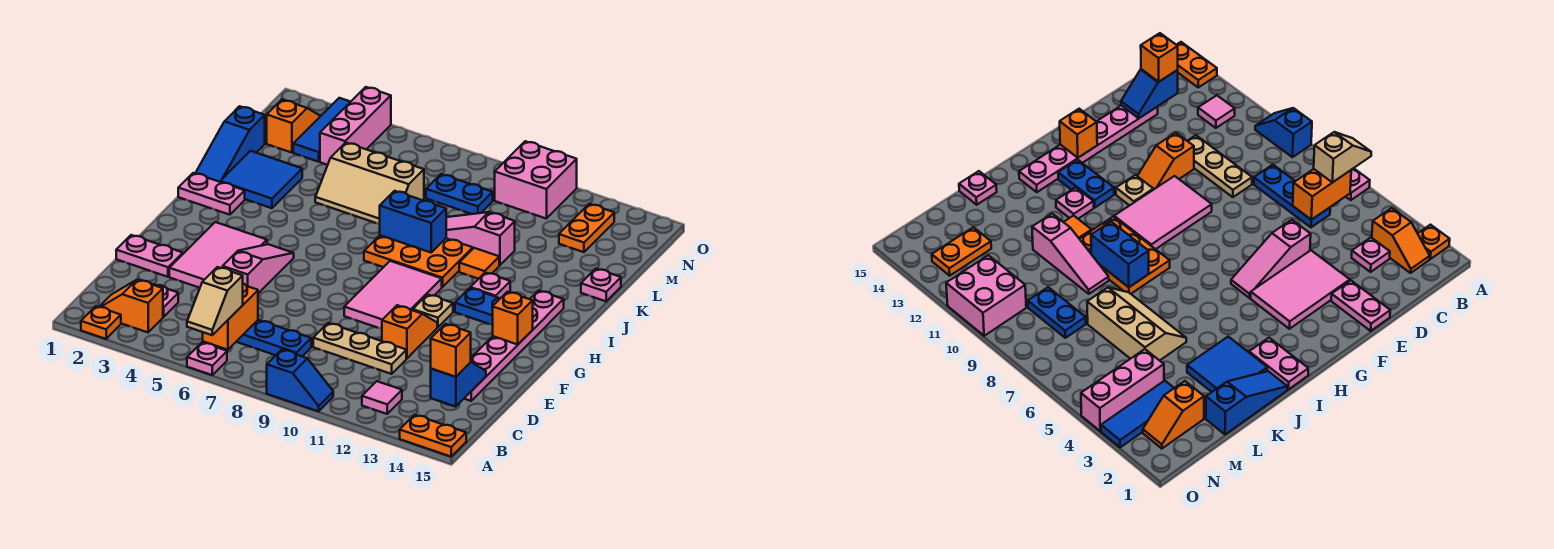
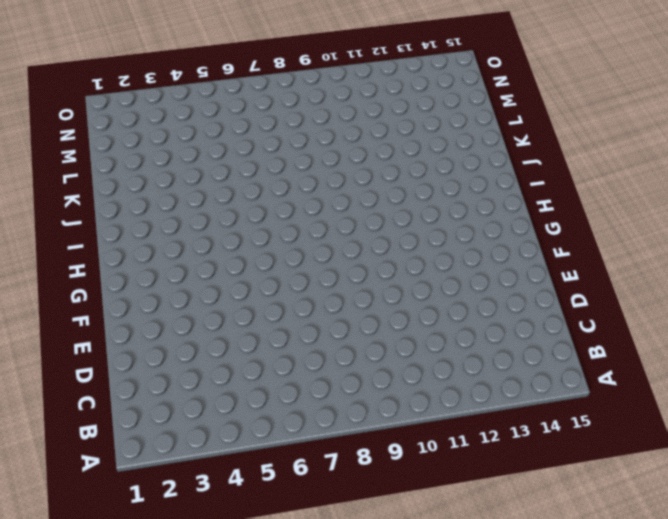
none -> orange 1x1 plate [81,306,121,339]
none -> pink 1x1 plate [187,343,227,375]
none -> blue 1x2 slope [267,350,333,411]
none -> orange 1x2 plate [400,415,466,457]

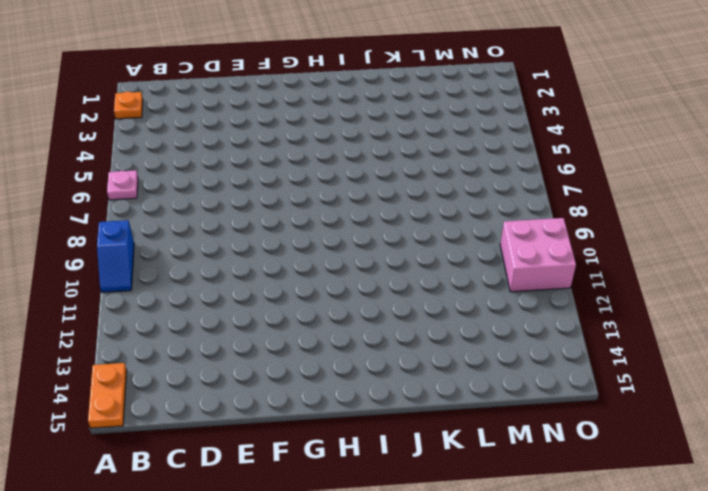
none -> orange 1x2 slope [99,280,163,332]
none -> pink 1x1 tile [362,381,402,414]
none -> pink 1x1 plate [153,284,178,317]
none -> blue 1x3 plate [236,320,311,356]

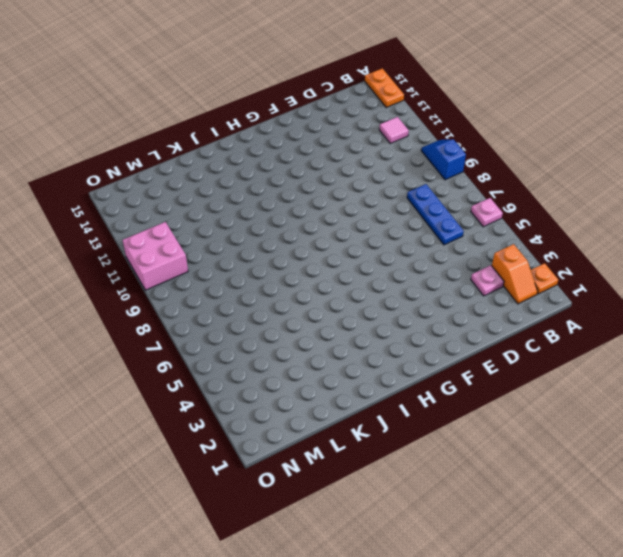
none -> tan 1x3 plate [313,323,406,374]
none -> pink 1x6 plate [464,291,564,401]
none -> pink 1x2 plate [116,235,183,277]
none -> pink 2x3 tile [169,222,267,288]

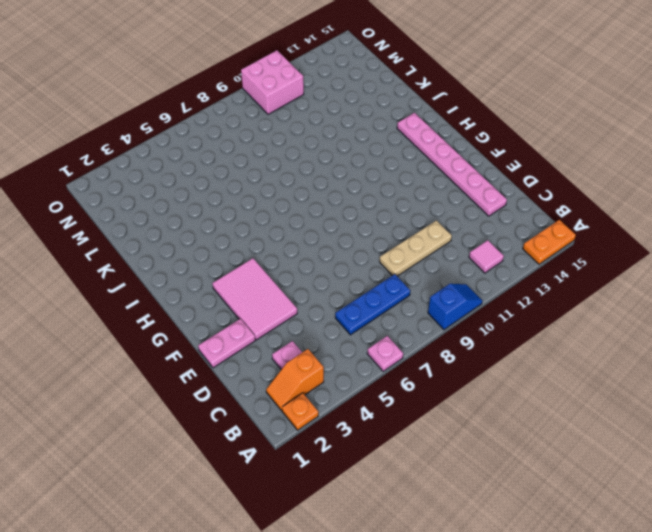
none -> pink 1x3 slope [223,244,294,293]
none -> orange 1x2 slope [382,305,437,358]
none -> pink 2x3 tile [344,261,442,329]
none -> tan 1x1 plate [413,294,453,327]

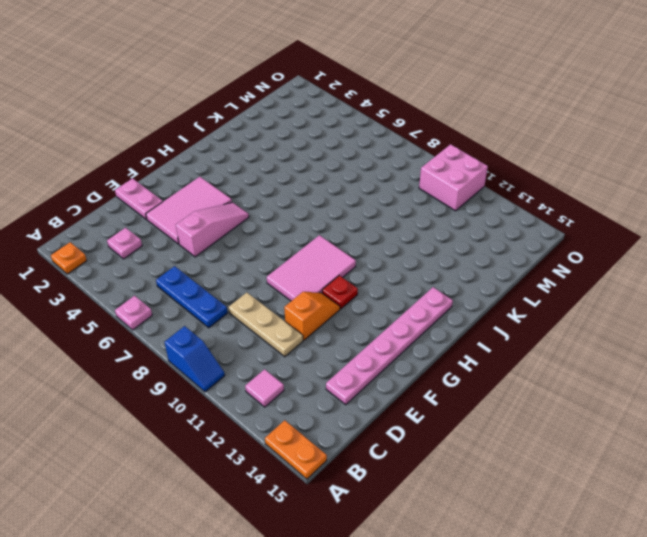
red 1x1 plate [322,275,358,309] -> tan 1x1 plate [413,294,453,327]
none -> orange 1x2 slope [99,280,163,332]
none -> blue 1x2 plate [455,288,500,325]
none -> pink 1x2 plate [178,173,245,215]
none -> orange 2x3 plate [364,235,473,287]

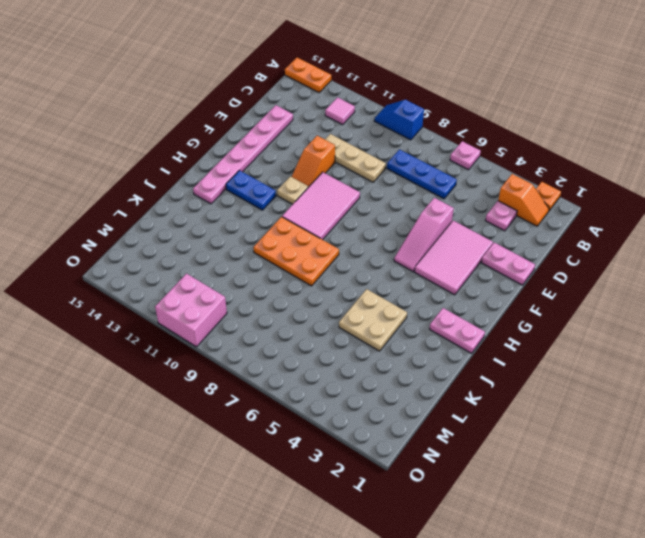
tan 2x2 plate [339,289,407,351] -> tan 2x3 slope [315,143,424,224]
none -> pink 1x1 plate [470,273,510,298]
none -> blue 1x3 slope [195,106,265,182]
none -> blue 2x2 tile [220,151,302,208]
none -> orange 1x1 tile [459,248,499,279]

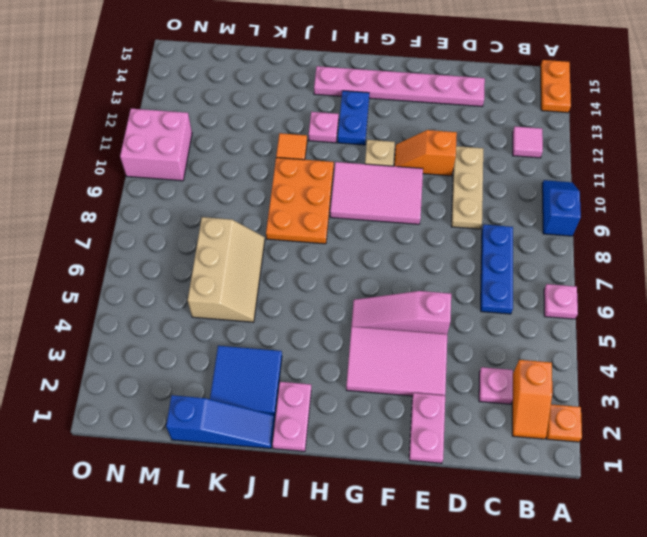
none -> pink 1x3 slope [446,212,515,265]
none -> pink 1x1 plate [581,269,621,301]
none -> orange 1x2 slope [267,100,320,153]
none -> blue 1x3 tile [293,98,350,162]

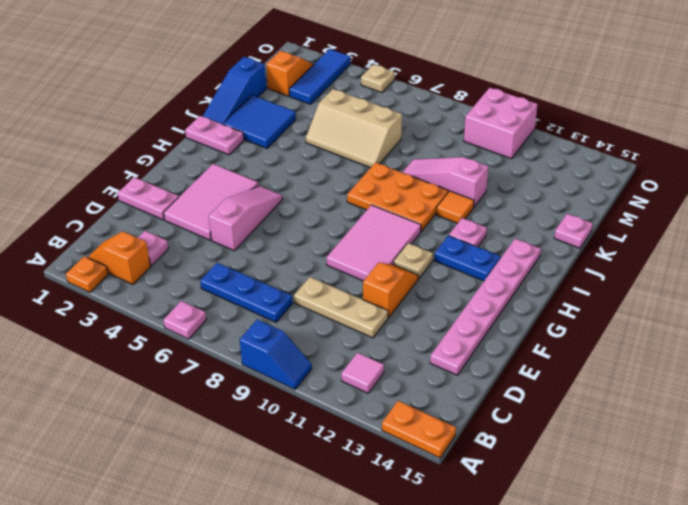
tan 1x1 plate [361,64,394,93] -> none
none -> pink 1x3 brick [320,87,391,165]
none -> blue 1x2 plate [426,174,493,214]
none -> orange 1x2 plate [559,204,614,252]
none -> orange 1x2 brick [203,284,258,350]

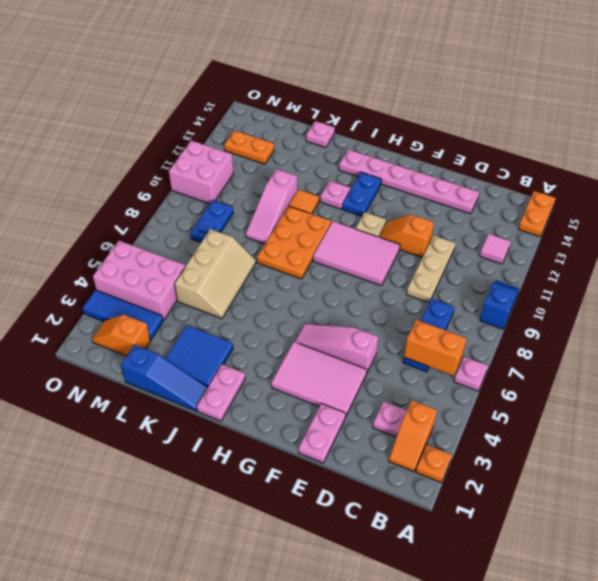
pink 2x3 brick [93,241,185,320] -> pink 1x3 brick [320,87,391,165]
none -> blue 1x2 slope [431,362,486,407]
none -> orange 1x1 brick [493,292,533,344]
none -> blue 1x2 brick [380,191,446,252]
none -> tan 1x2 slope [187,267,243,335]

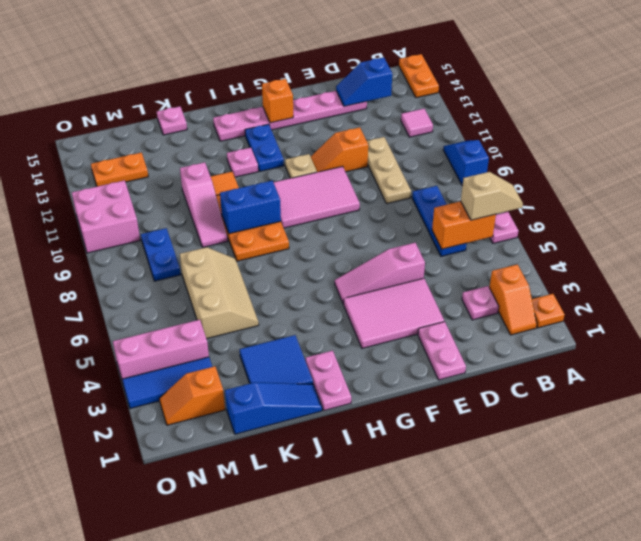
blue 1x2 brick [220,181,281,234] -> blue 1x2 brick turned to [380,191,446,252]
none -> orange 1x1 brick [431,324,471,377]

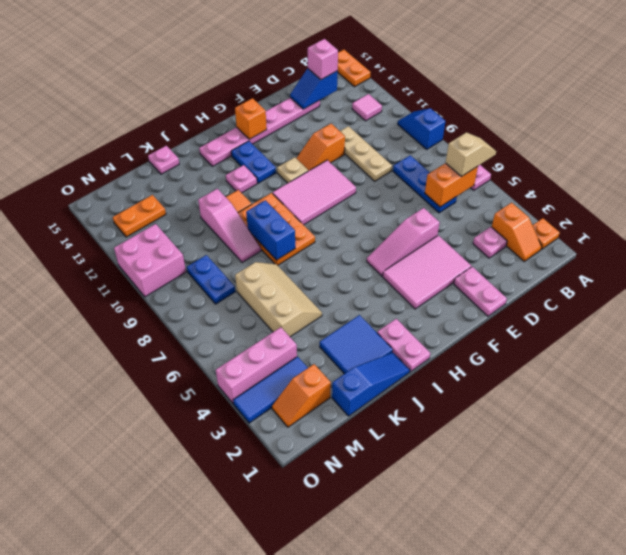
pink 1x1 brick [308,39,338,80] -> orange 1x1 brick [431,324,471,377]

